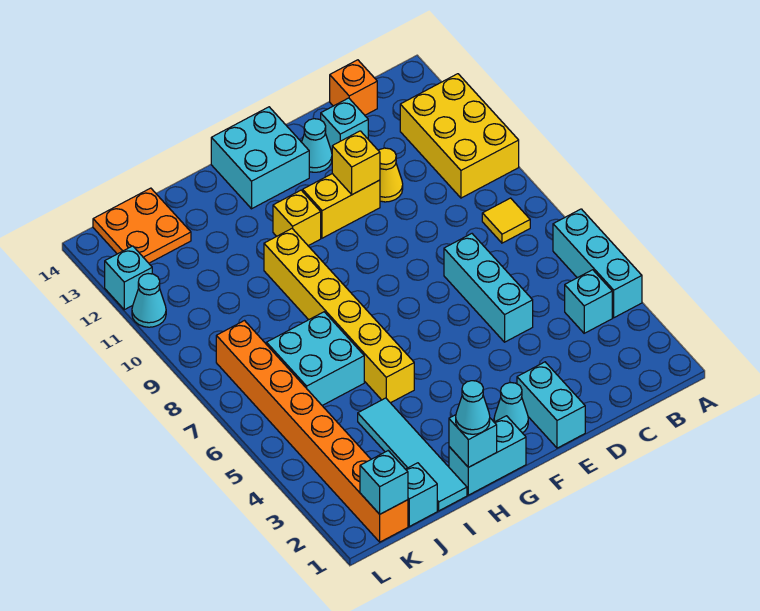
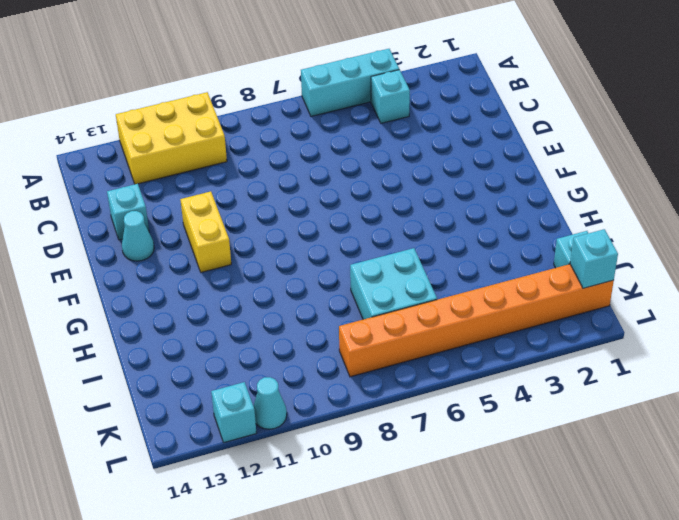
none -> yellow 1x1 tile [482,198,530,243]
none -> orange 1x1 brick [330,60,377,115]
none -> cyan 1x3 brick [444,234,533,342]

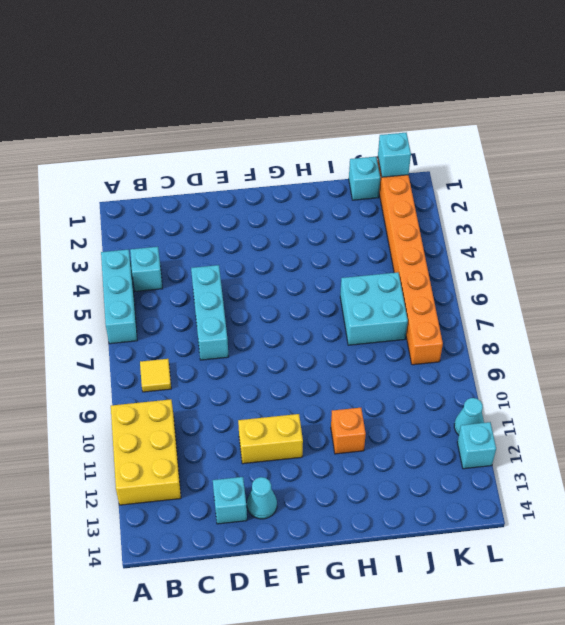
orange 1x1 brick [331,408,366,454] -> orange 1x1 brick moved to [330,60,377,115]
none -> yellow 1x1 cone [378,148,403,202]
none -> cyan 1x2 brick [517,362,585,448]
none -> cyan 1x1 cone [494,382,528,433]

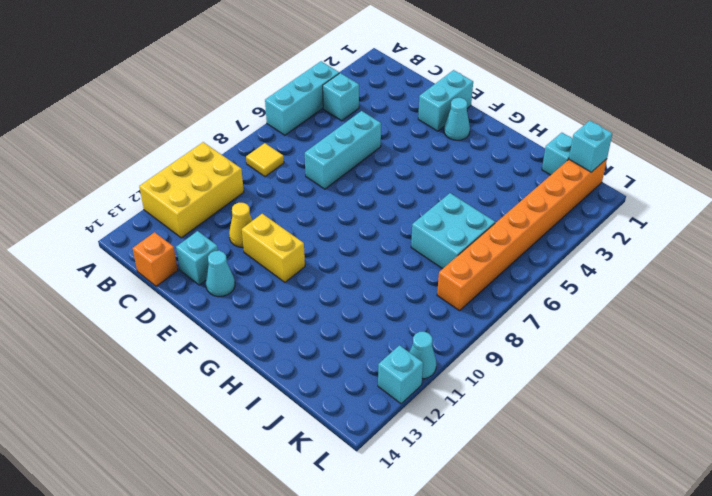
none -> cyan 2x2 brick [211,107,309,209]
none -> cyan 1x2 brick [449,416,526,495]
none -> yellow 1x1 brick [273,190,321,246]

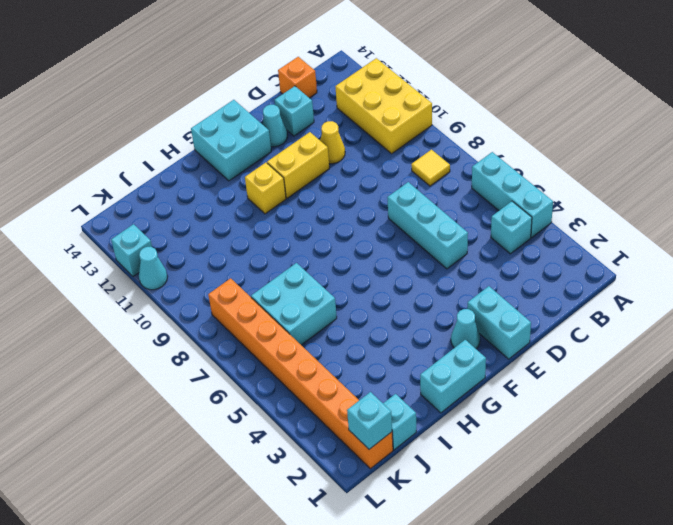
none -> yellow 1x6 brick [264,229,414,403]
none -> cyan 1x4 tile [358,398,467,511]
none -> orange 2x2 plate [93,188,191,263]

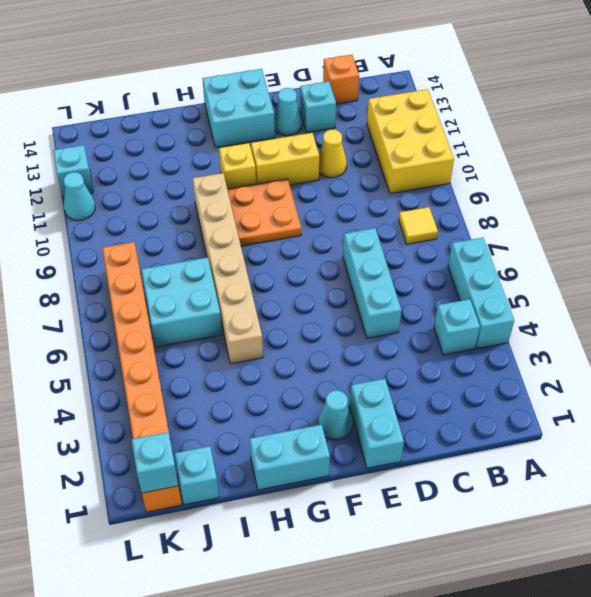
orange 2x2 plate [227,179,301,246] -> orange 2x2 plate moved to [93,188,191,263]
tan 1x6 brick [193,173,263,364] -> yellow 1x6 brick [264,229,414,403]
none -> cyan 1x4 tile [358,398,467,511]
none -> yellow 1x1 brick [332,131,380,195]
none -> cyan 1x1 brick [449,415,497,467]

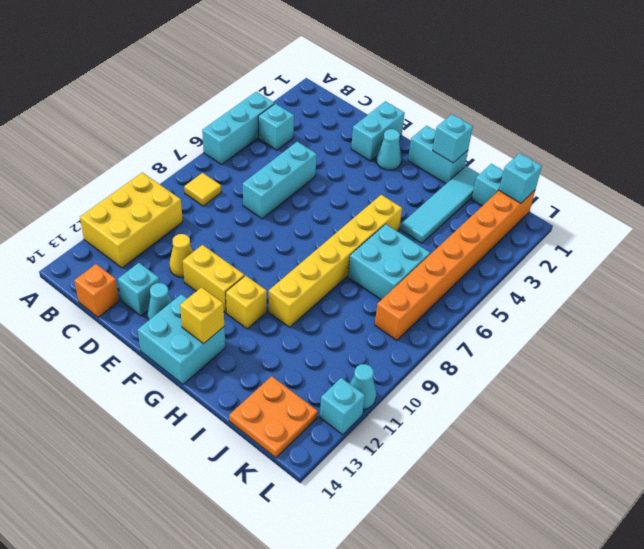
yellow 1x1 brick [180,287,224,344] -> yellow 1x1 brick moved to [332,131,380,195]
none -> cyan 1x1 cone [456,381,490,434]

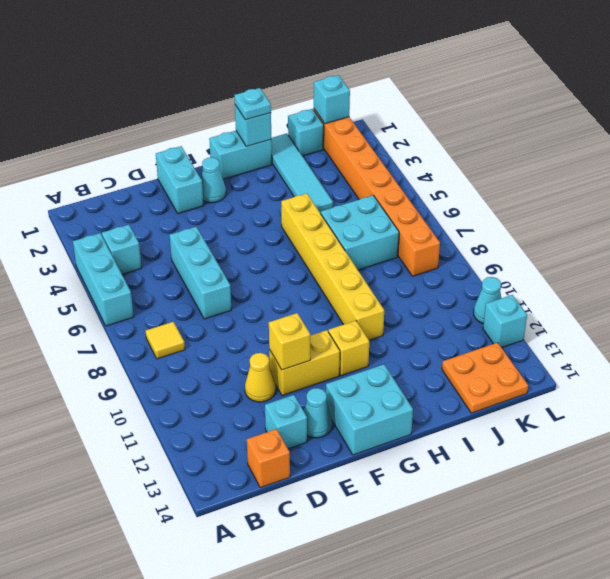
cyan 1x1 plate [234,88,271,120] -> cyan 1x1 cone [456,381,490,434]
none -> yellow 2x3 brick [400,74,519,198]

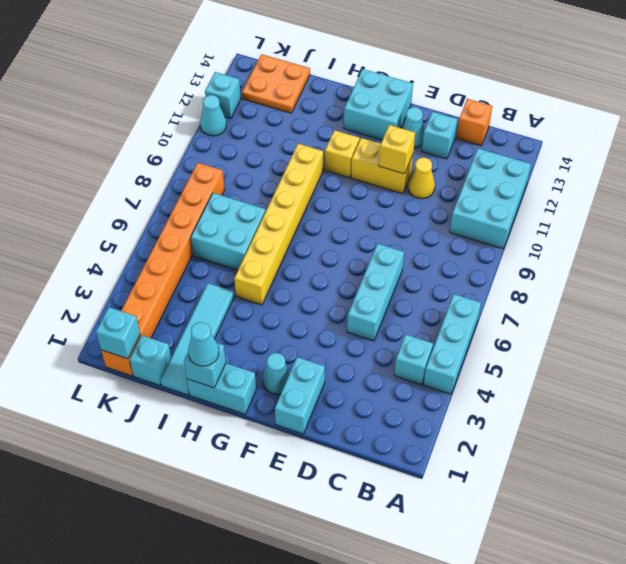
cyan 2x3 brick [450,148,531,249] -> yellow 2x3 brick [400,74,519,198]
none -> yellow 1x1 tile [482,198,530,243]

